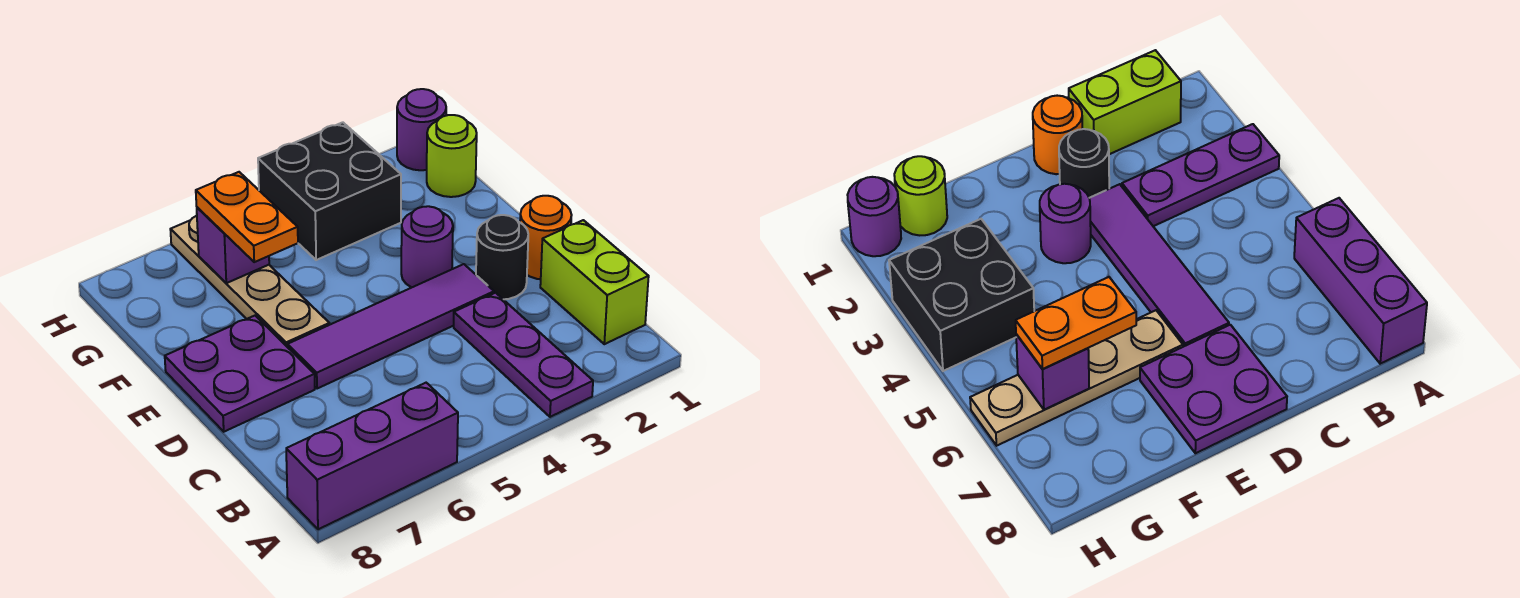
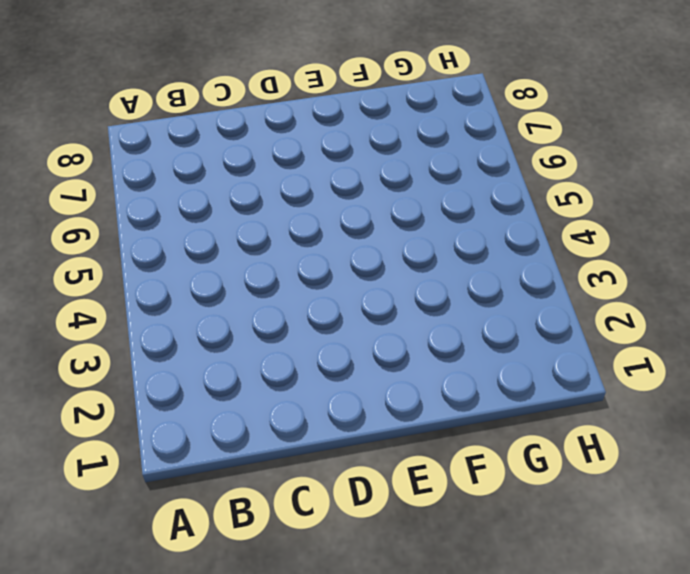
none -> purple 1x3 plate [454,293,593,417]
none -> purple 1x3 brick [286,383,458,529]
none -> lime 1x2 brick [540,220,649,344]

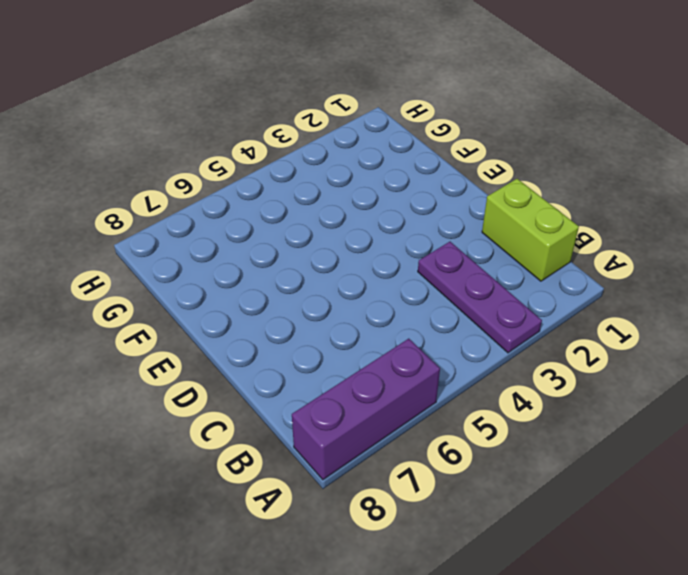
none -> orange 1x1 round brick [520,196,572,279]
none -> black 1x1 round brick [476,215,528,299]
none -> purple 1x4 tile [287,264,494,389]

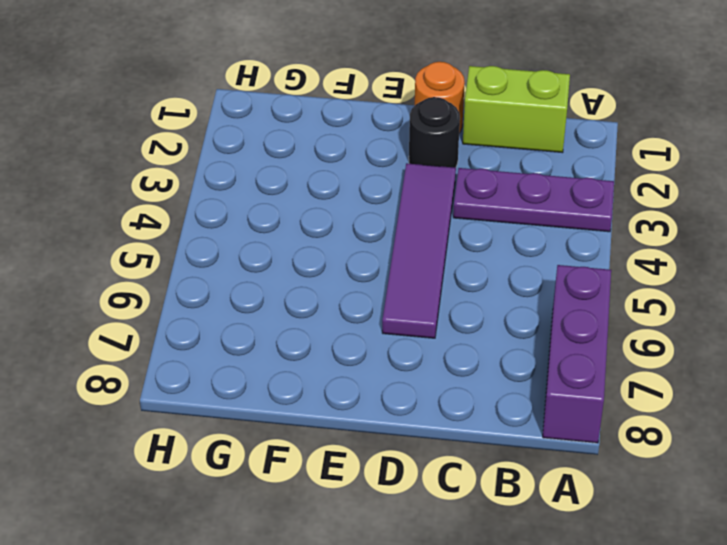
none -> purple 2x2 plate [165,316,315,432]
none -> purple 1x1 round brick [401,206,453,288]
none -> tan 1x4 plate [170,216,329,347]

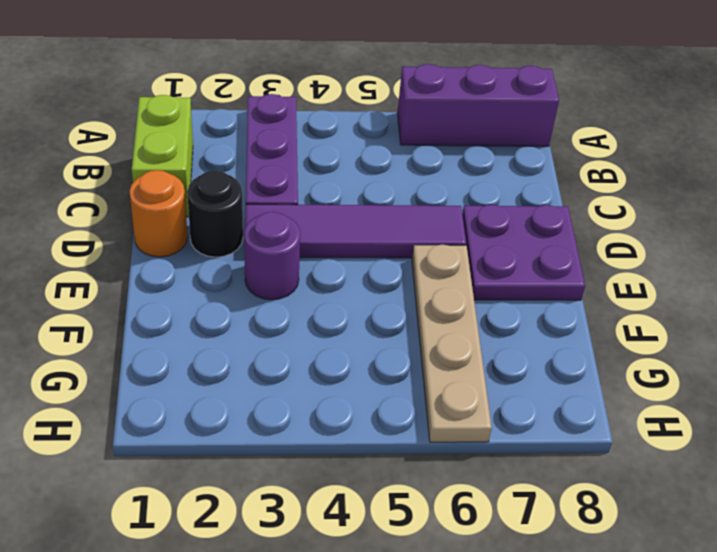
none -> lime 1x1 round brick [427,115,477,197]
none -> black 2x2 brick [258,122,401,260]
none -> purple 1x1 round brick [397,89,446,170]

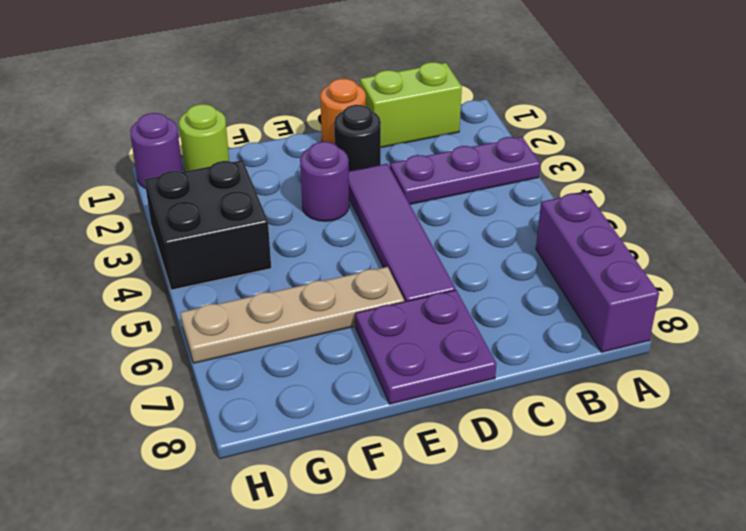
none -> purple 1x1 brick [197,207,269,283]
none -> orange 1x2 plate [196,172,298,262]

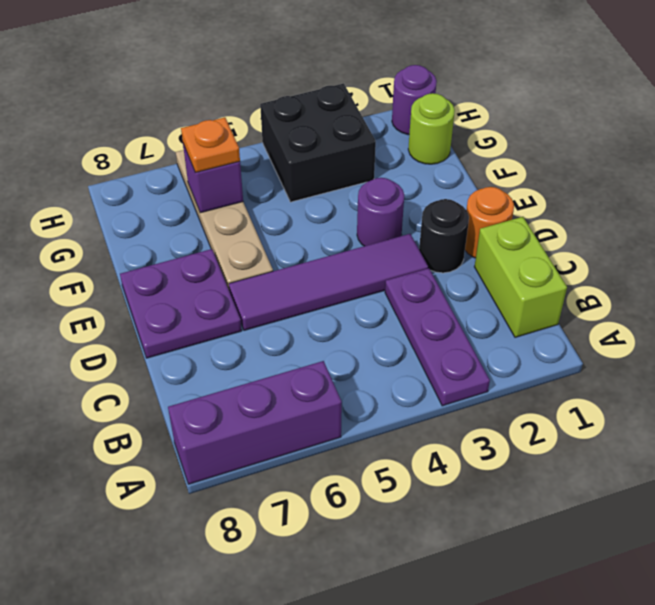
orange 1x1 plate [181,117,240,173] -> orange 1x2 plate [196,172,298,262]

